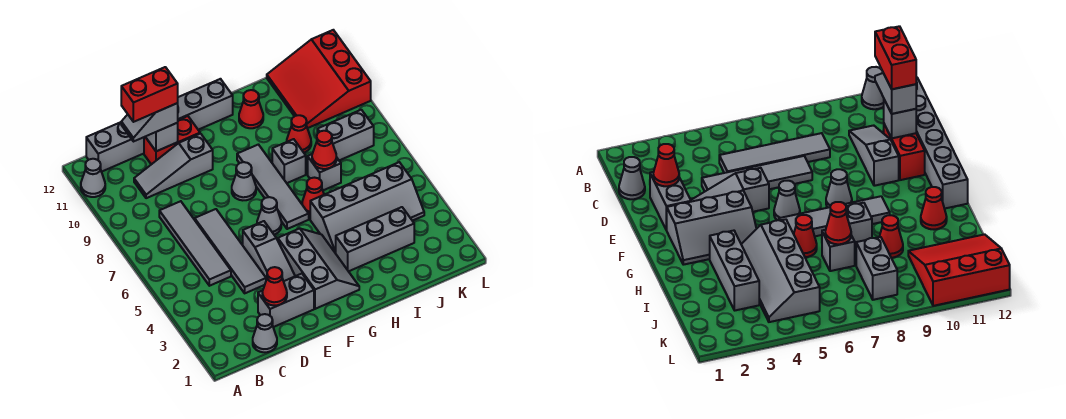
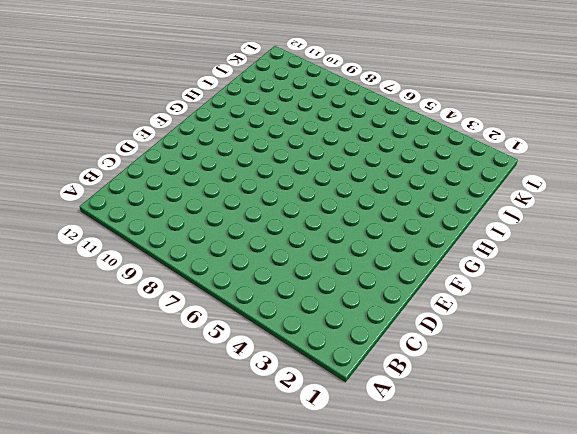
none -> grey 1x1 cone [81,159,105,197]
none -> grey 1x6 brick [86,79,233,172]
none -> grey 1x1 cone [253,314,277,352]

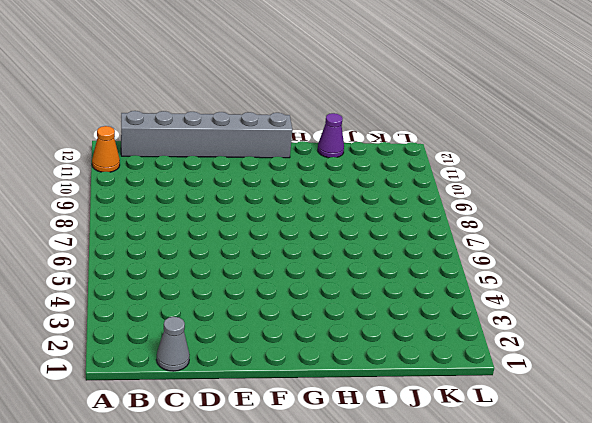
orange 1x1 cone [92,126,120,172] -> grey 1x1 cone [81,159,105,197]
purple 1x1 cone [318,113,344,158] -> none
none -> grey 1x4 tile [159,201,231,286]
none -> grey 1x3 slope [134,134,213,198]
none -> grey 1x2 brick [258,274,314,327]

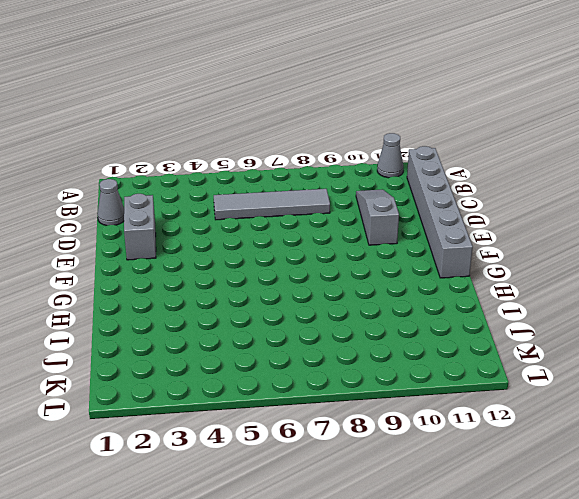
none -> grey 1x4 tile [195,209,266,293]
none -> red 1x2 brick [144,116,200,164]
none -> grey 1x3 slope [243,221,295,281]

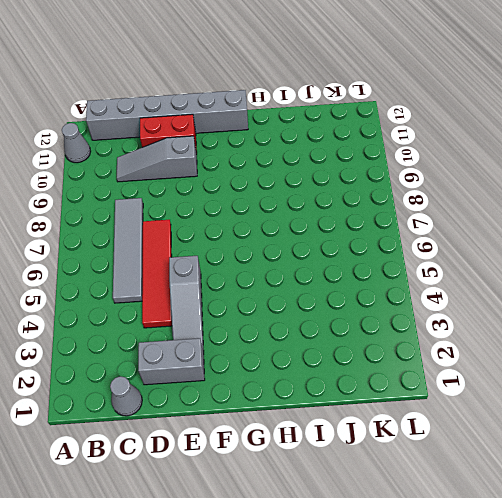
red 1x4 tile [142,220,172,328] -> grey 1x4 tile [195,209,266,293]
none -> grey 2x3 slope [278,228,359,309]
none -> grey 1x1 cone [257,197,281,235]
none -> grey 1x1 cone [232,162,256,200]

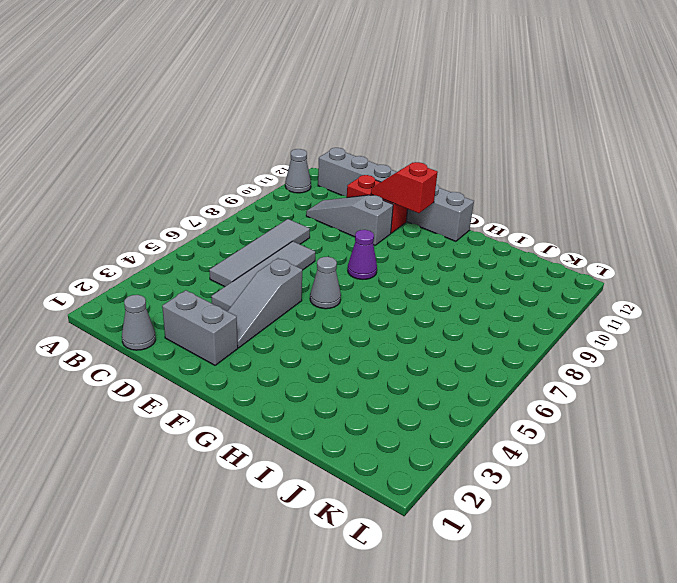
red 1x2 slope [371,162,438,213] -> none
purple 1x1 cone [348,230,377,279] -> grey 1x1 cone [232,162,256,200]
none -> grey 2x3 slope [278,228,359,309]
none -> grey 1x4 tile [237,145,309,229]
none -> grey 1x3 brick [336,207,414,271]

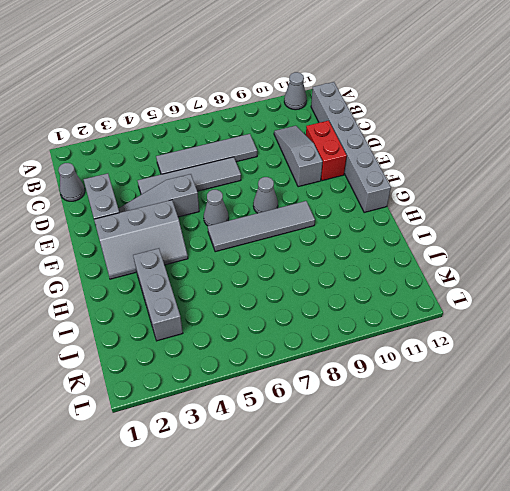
none -> grey 2x4 slope [310,162,424,253]
none -> red 1x1 cone [302,178,324,215]
none -> grey 1x1 brick [272,139,306,183]

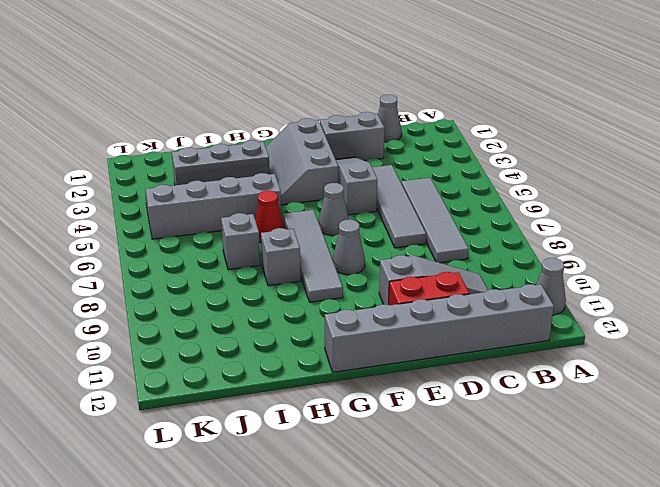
none -> red 1x1 cone [239,90,263,128]
none -> red 1x1 cone [287,115,311,153]
none -> grey 1x2 brick [317,110,374,160]

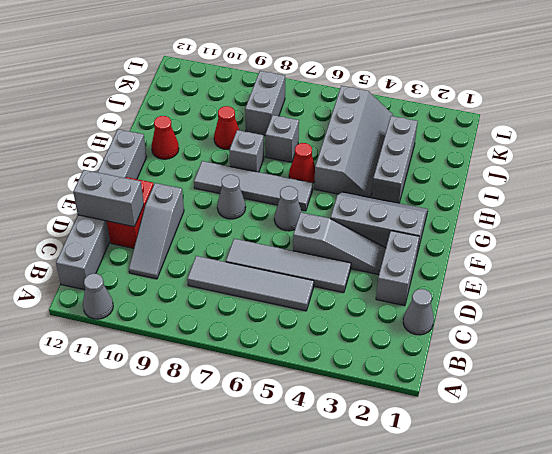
grey 1x2 brick [73,170,144,227] -> grey 1x1 brick [145,123,178,151]
none -> red 3x3 slope [267,30,371,128]
none -> red 1x1 cone [262,267,287,305]
none -> red 1x1 cone [312,131,337,169]

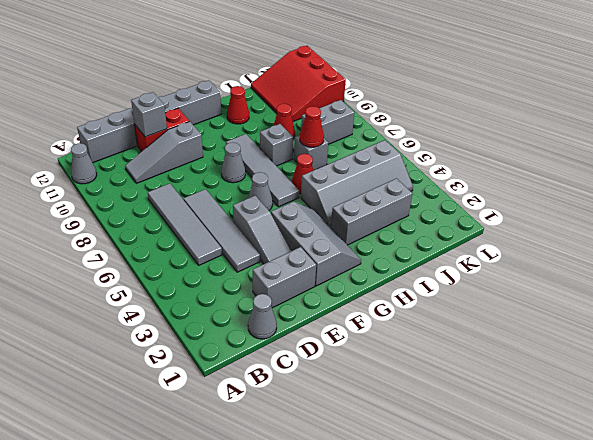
none -> red 1x1 cone [262,267,287,305]
none -> grey 1x2 slope [121,103,178,142]
none -> red 1x2 brick [121,67,178,122]

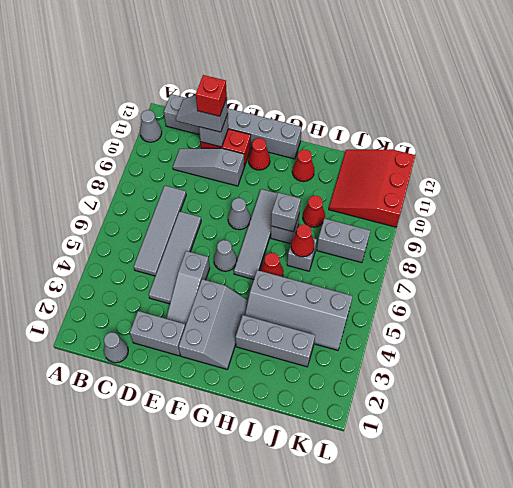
red 1x1 brick [196,75,227,116] -> red 1x2 brick [121,67,178,122]
red 1x1 cone [248,138,270,170] -> red 1x1 cone moved to [262,267,287,305]
grey 1x1 brick [271,193,301,232] -> none

